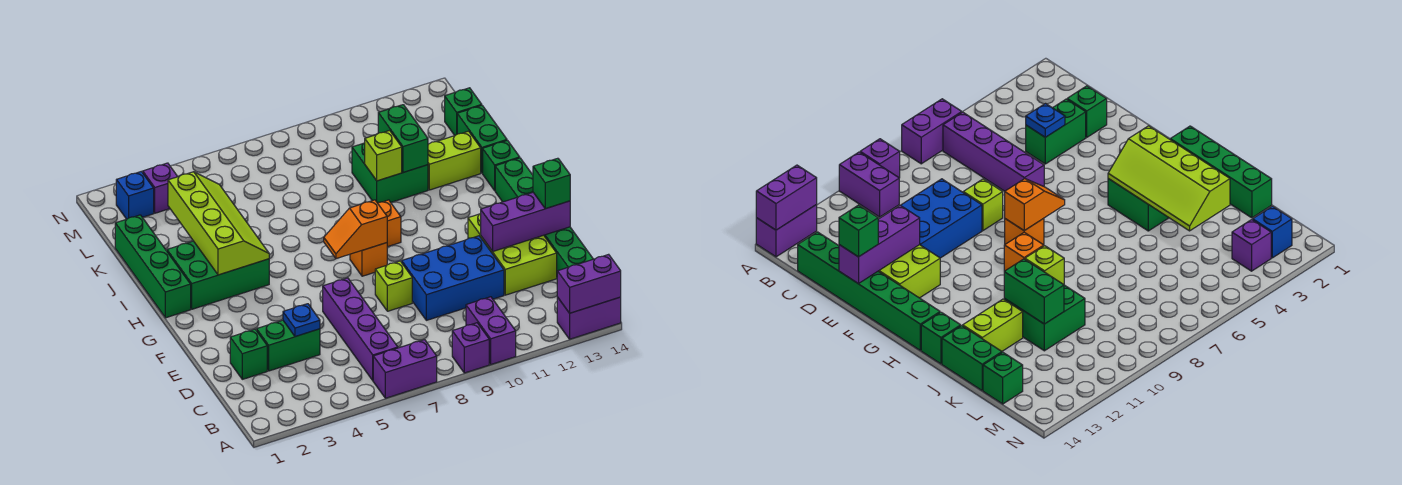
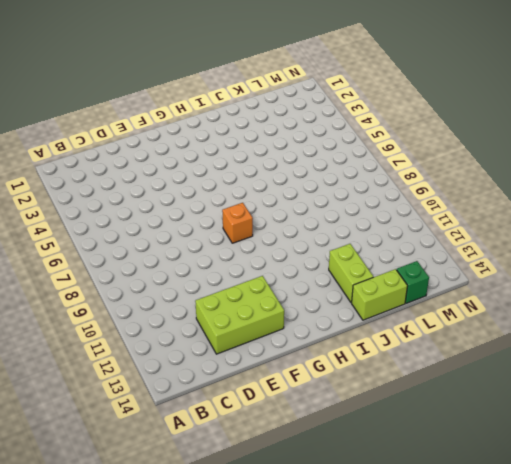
lime 1x2 brick [352,269,407,320] -> green 1x2 brick [457,106,507,173]
none -> purple 1x2 brick [373,340,437,398]
none -> purple 1x1 brick [452,323,489,373]
none -> purple 1x2 brick [466,297,516,364]
none -> purple 1x2 brick [557,297,621,339]

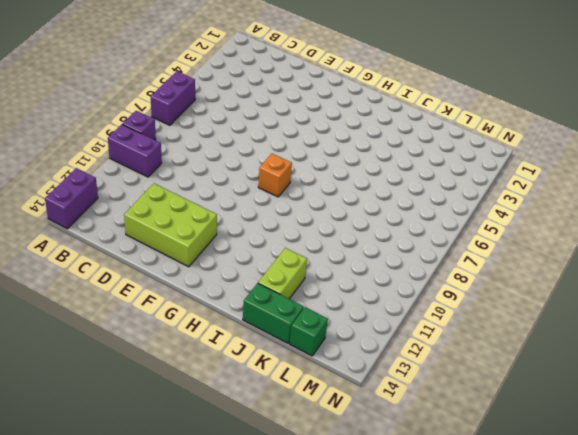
none -> purple 1x4 brick [323,278,398,380]
none -> green 1x6 brick [495,158,593,271]
none -> green 1x1 brick [230,329,267,379]
none -> green 1x2 brick [257,320,320,371]

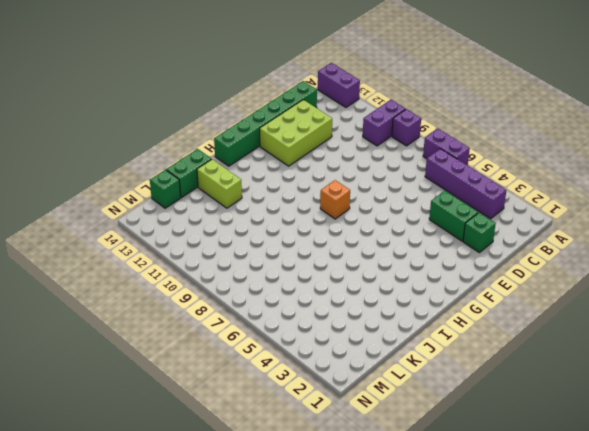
purple 1x4 brick [425,149,506,219] -> purple 1x4 brick turned to [323,278,398,380]
none -> blue 2x3 brick [402,236,504,320]
none -> lime 1x1 brick [375,261,412,311]
none -> green 1x4 brick [115,215,191,318]
none -> green 2x3 brick [167,241,269,309]

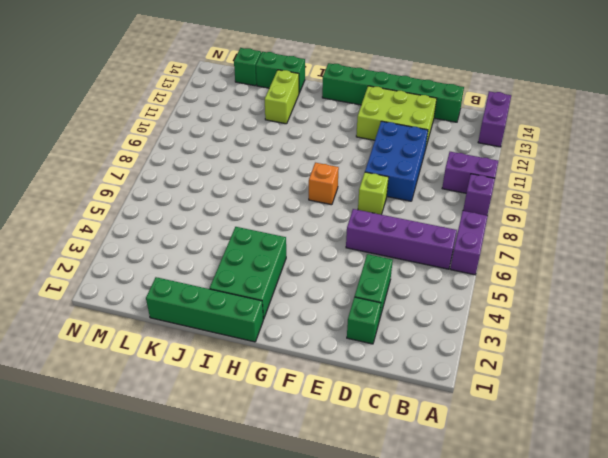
none -> orange 1x1 brick [378,200,401,247]
none -> green 1x1 brick [483,140,520,190]
none -> green 2x2 brick [352,143,428,203]
none -> blue 1x1 brick [116,171,154,219]

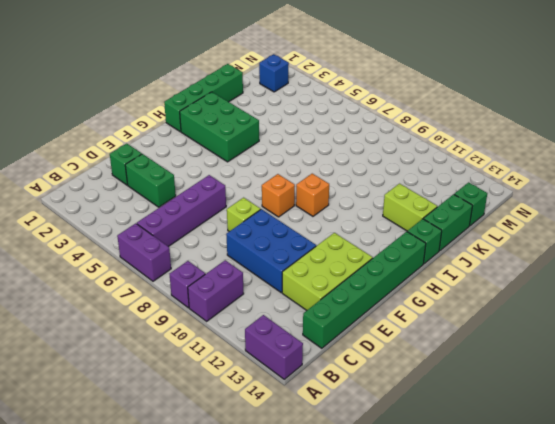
none -> green 2x2 brick [352,143,428,203]
none -> purple 1x1 brick [143,163,178,213]
none -> purple 1x2 brick [557,254,621,313]
none -> blue 1x1 plate [283,304,320,337]

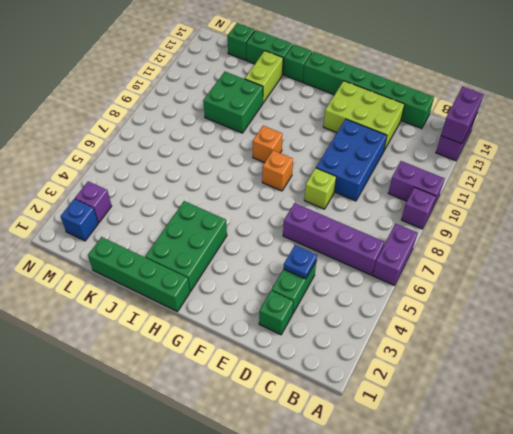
none -> purple 1x3 brick [481,193,570,251]
none -> orange 1x2 slope [324,200,387,259]
none -> lime 2x4 slope [168,172,269,275]
none -> lime 1x1 brick [365,130,402,181]

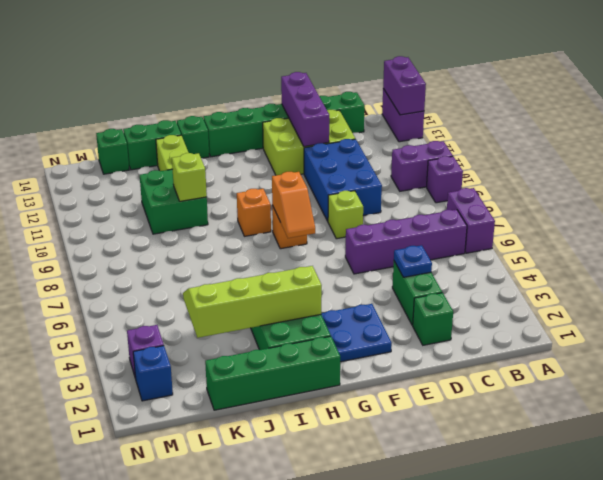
blue 2x2 plate [321,304,392,362] -> none
none -> green 1x2 brick [378,105,428,172]
none -> green 1x1 brick [533,158,570,209]

